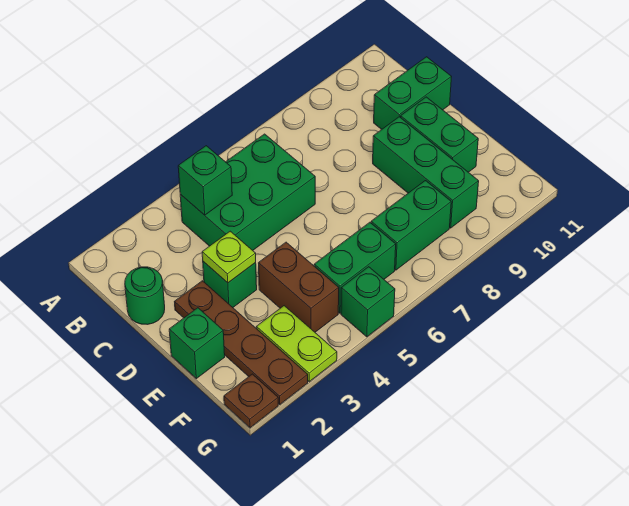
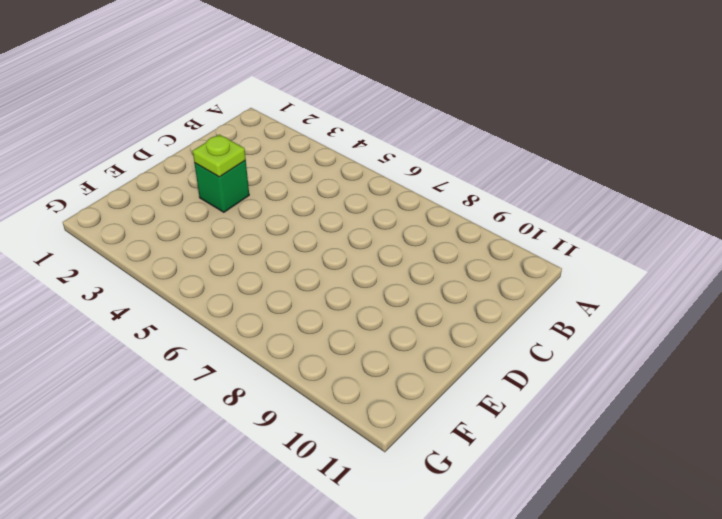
none -> green 2x3 brick [180,134,315,250]
none -> green 1x1 round brick [125,267,165,325]
none -> green 1x2 brick [374,57,451,129]

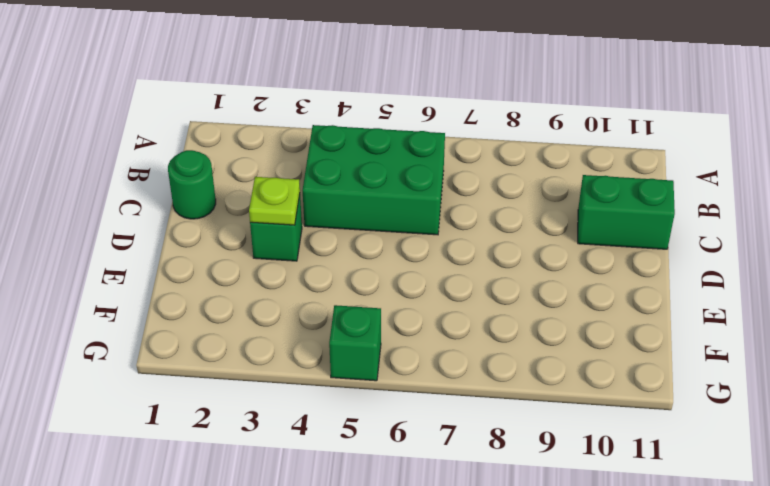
none -> brown 1x4 plate [175,281,308,404]
none -> green 1x3 brick [373,117,479,228]
none -> green 1x2 brick [401,97,478,172]

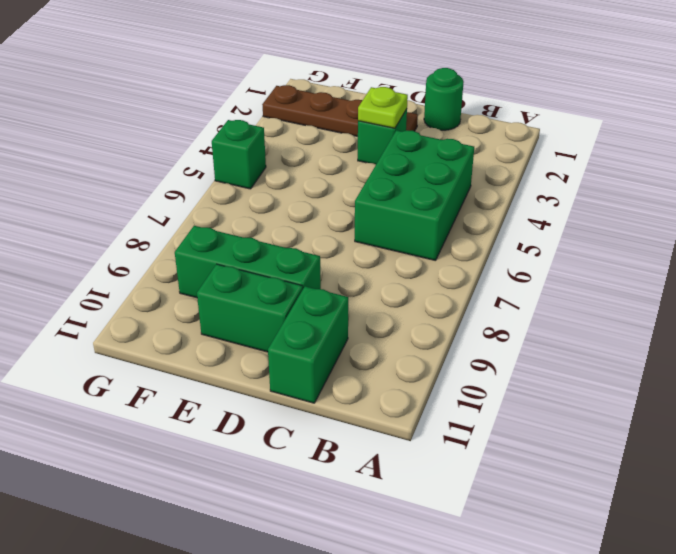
none -> green 1x1 brick [169,308,225,379]
none -> brown 1x2 brick [259,242,339,332]
none -> lime 1x2 plate [256,306,337,382]

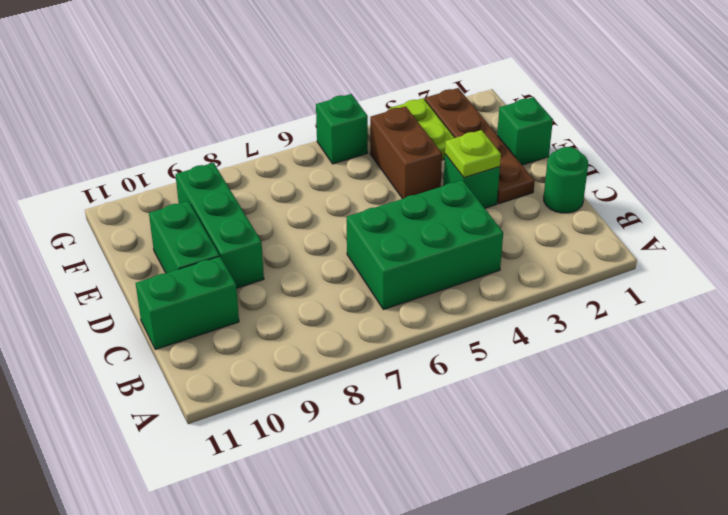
none -> green 1x2 brick [314,222,396,313]
none -> green 1x2 brick [371,181,451,270]
none -> brown 1x1 plate [224,374,278,428]

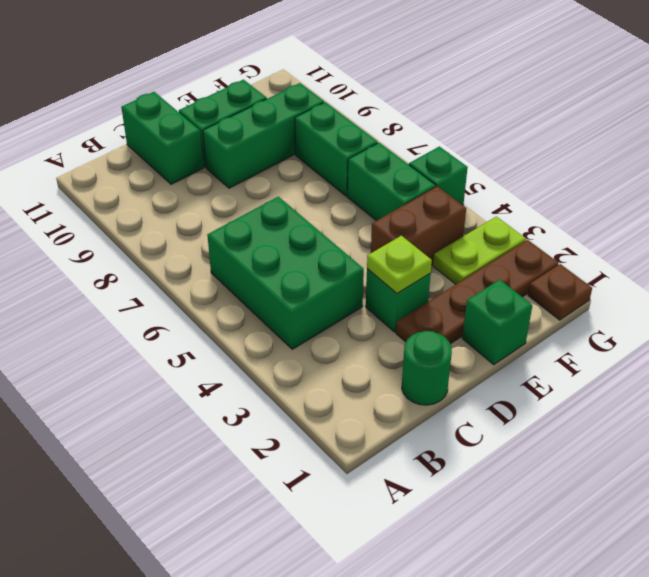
none -> green 1x1 brick [178,146,232,215]

